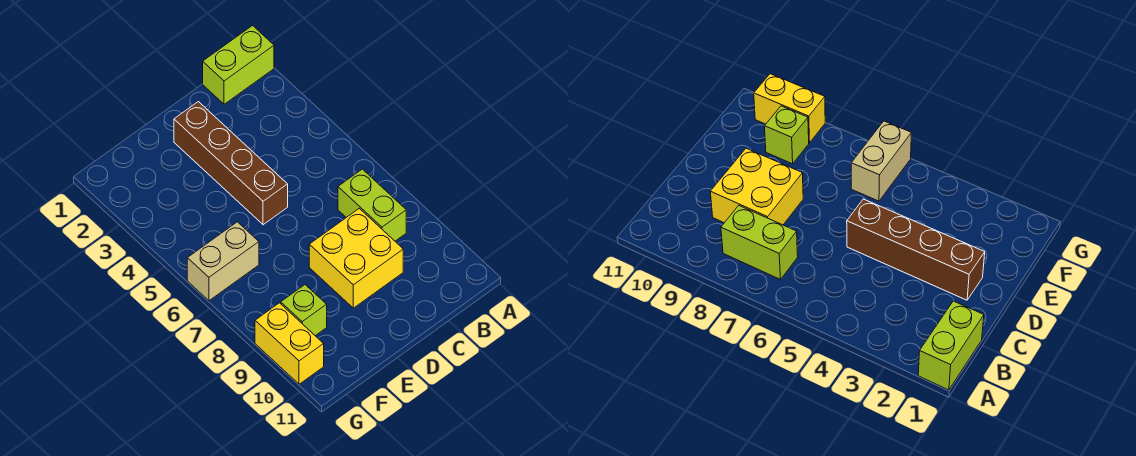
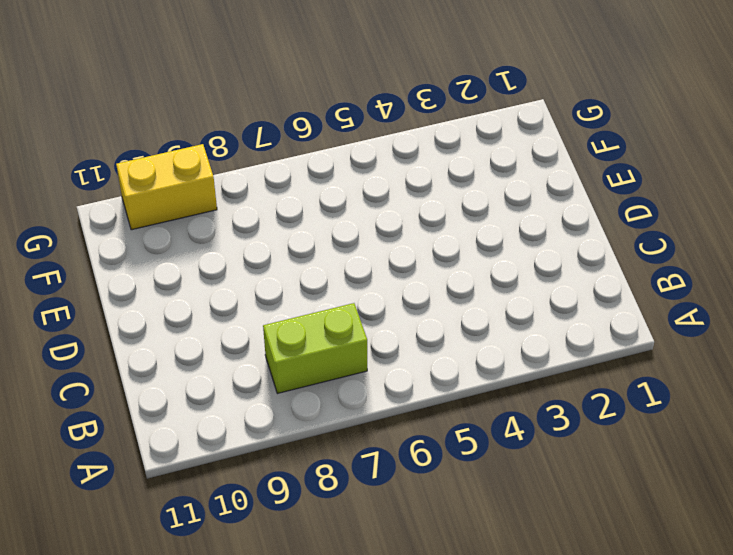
none -> lime 1x2 brick [203,26,274,104]
none -> yellow 2x2 brick [309,208,403,308]

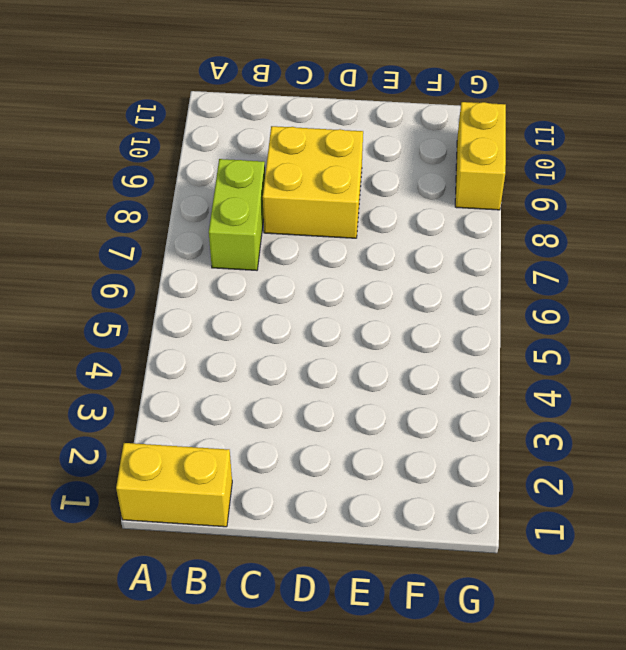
yellow 1x2 brick [116,443,232,527] -> lime 1x2 brick [203,26,274,104]
none -> brown 1x4 brick [174,102,288,225]
none -> tan 1x2 brick [187,222,259,301]

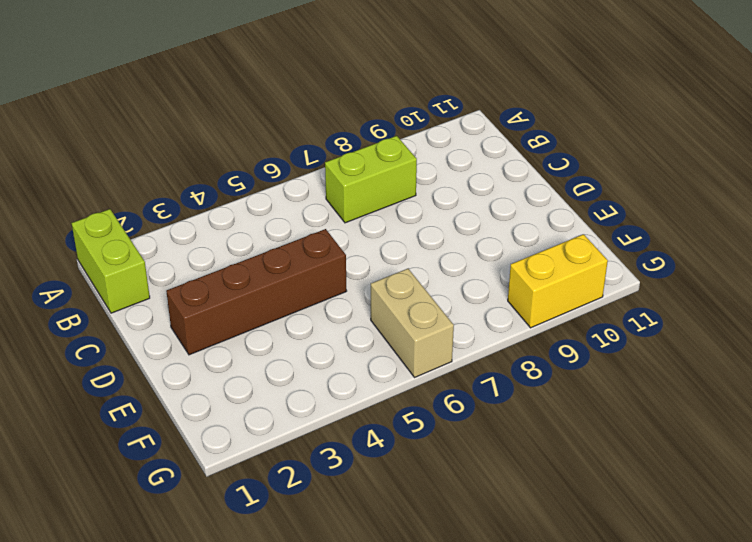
none -> yellow 2x2 brick [309,208,403,308]
none -> lime 1x1 brick [281,285,327,336]

